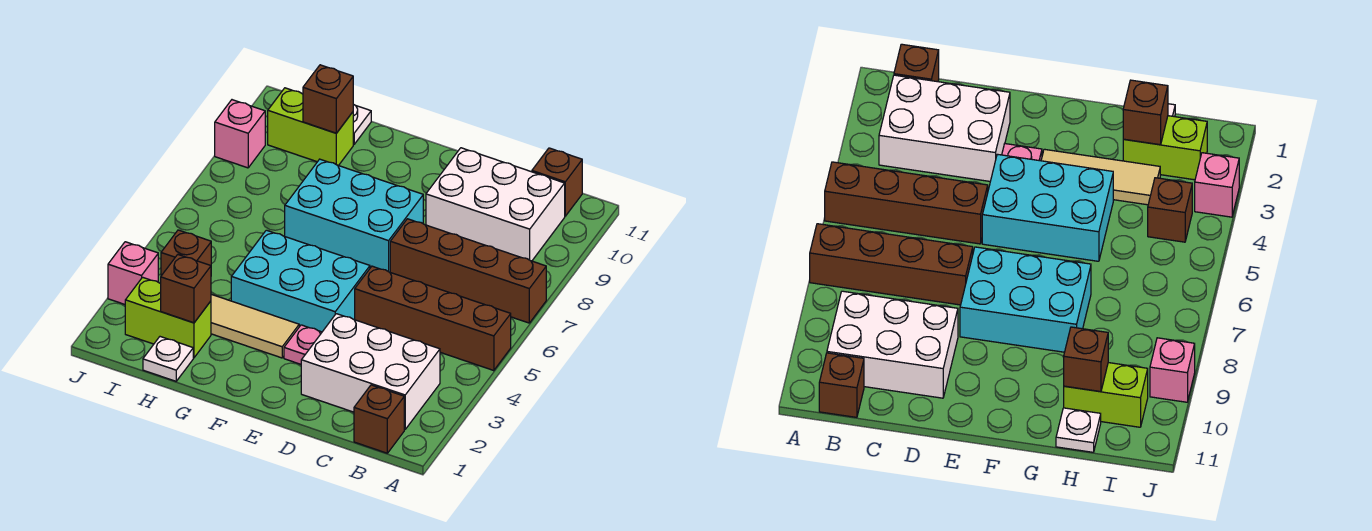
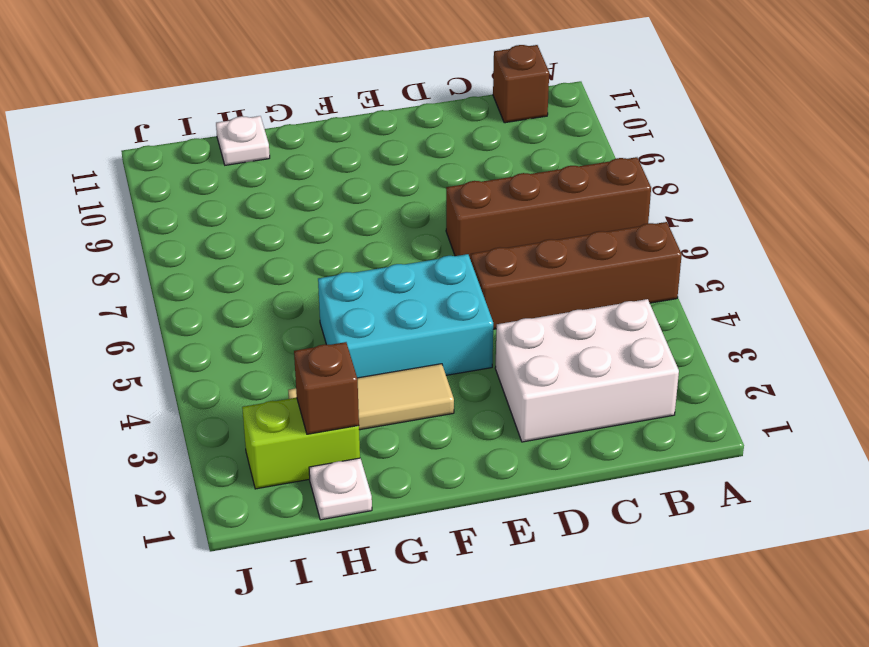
none -> brown 1x1 brick [354,385,404,453]
none -> white 2x3 brick [426,148,565,261]
none -> pink 1x1 plate [284,325,322,364]

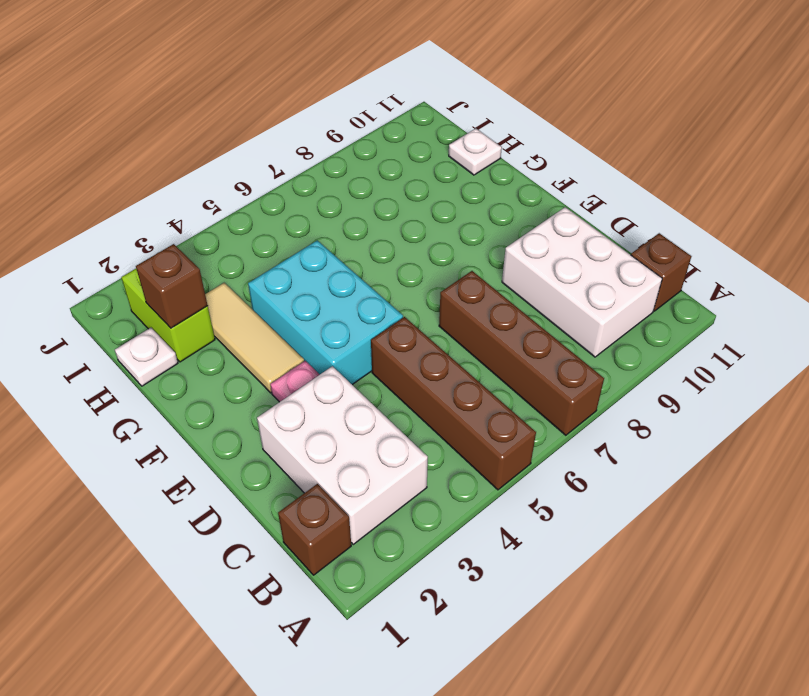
none -> cyan 2x3 brick [285,159,423,272]
none -> lime 1x2 brick [268,88,353,166]
none -> brown 1x1 brick [161,230,211,276]

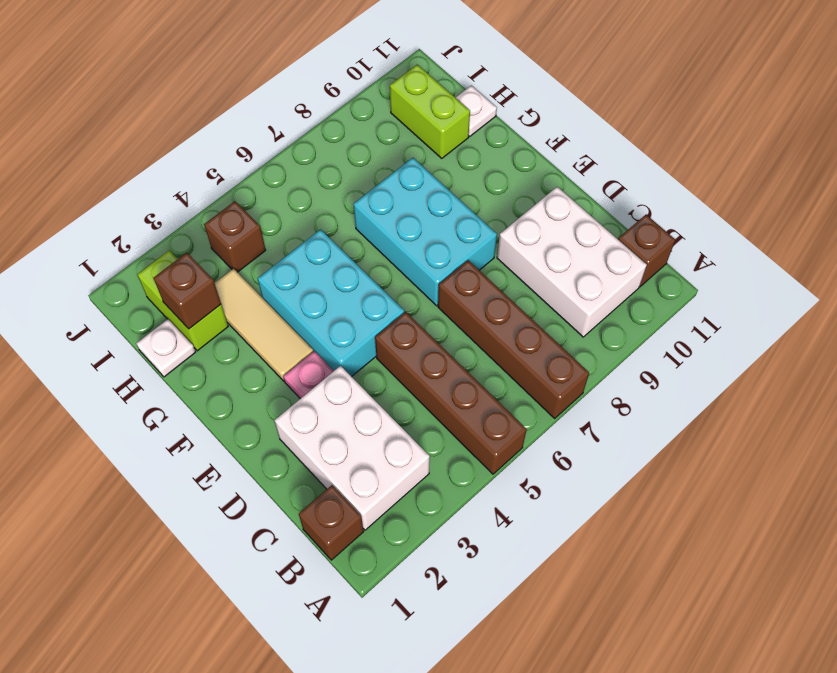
none -> pink 1x1 brick [108,242,158,304]
none -> pink 1x1 brick [215,100,265,168]
none -> brown 1x1 brick [303,65,353,133]

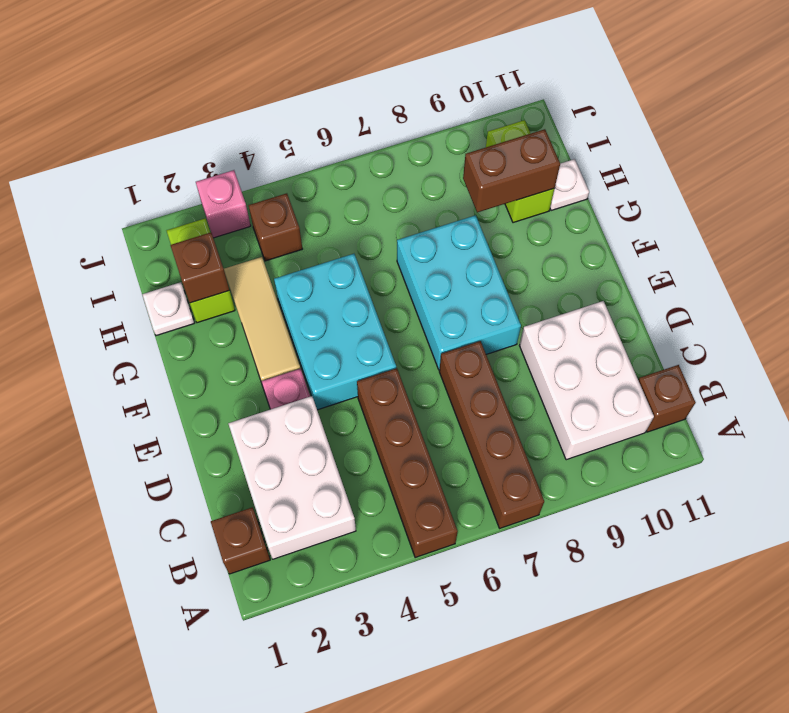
brown 1x2 brick [463,129,560,212] -> brown 1x1 brick [303,65,353,133]
none -> pink 1x1 brick [215,100,265,168]

